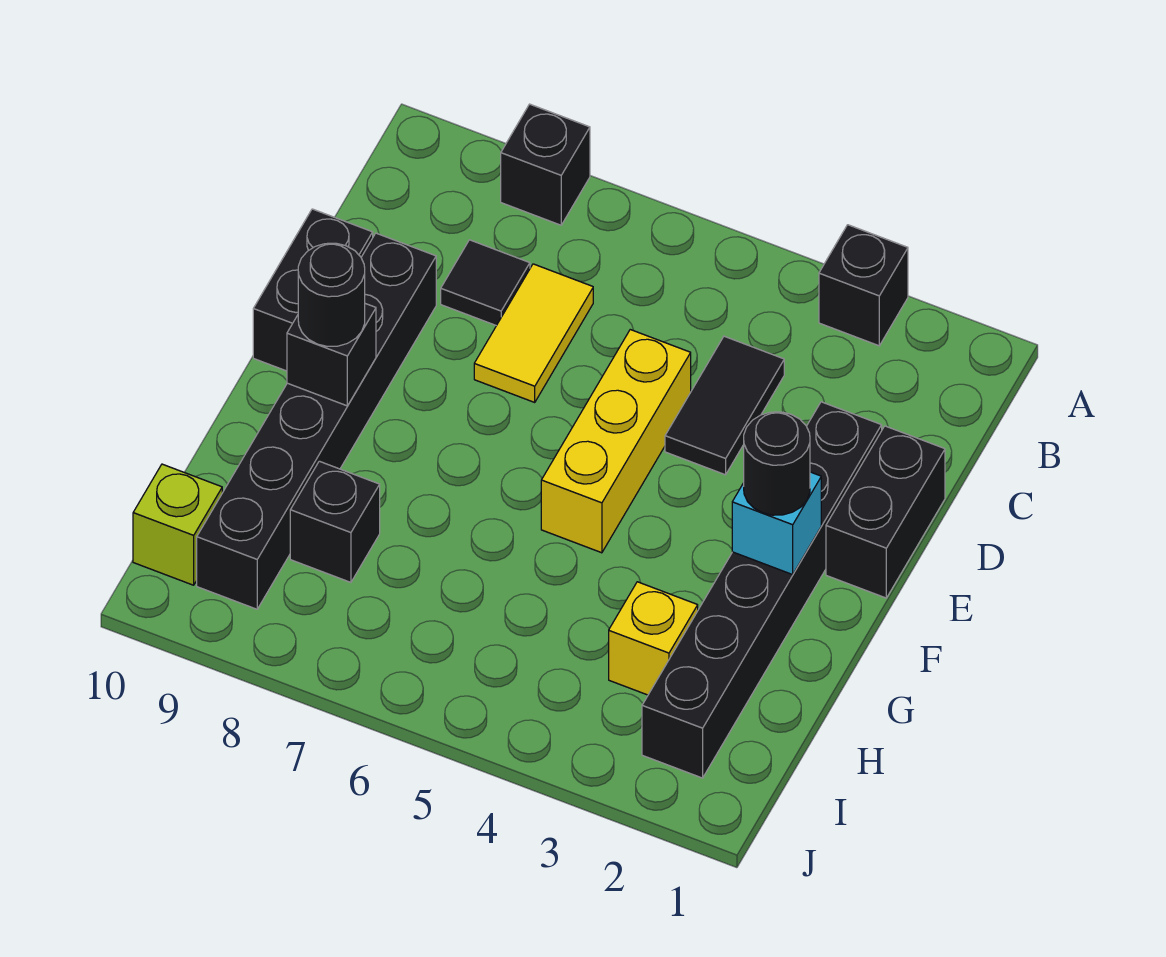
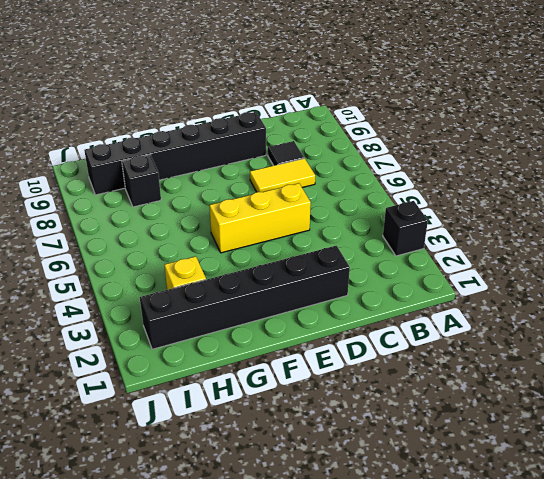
none -> black 1x1 brick [501,104,590,225]
none -> black 1x2 tile [665,336,784,475]
none -> black 1x2 brick [826,426,945,598]

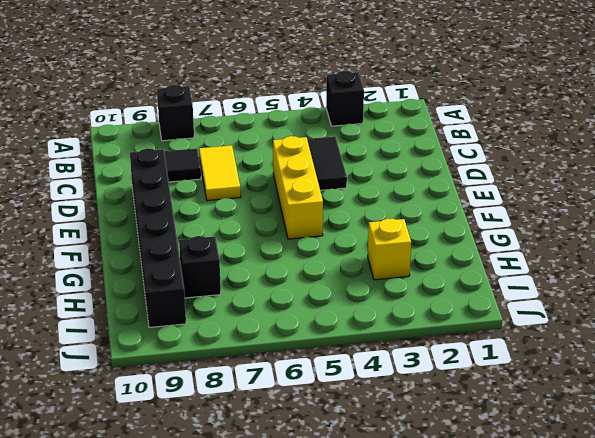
none -> black 1x2 brick [826,426,945,598]
none -> black 1x6 brick [642,402,882,778]
none -> black 1x2 brick [253,209,373,371]

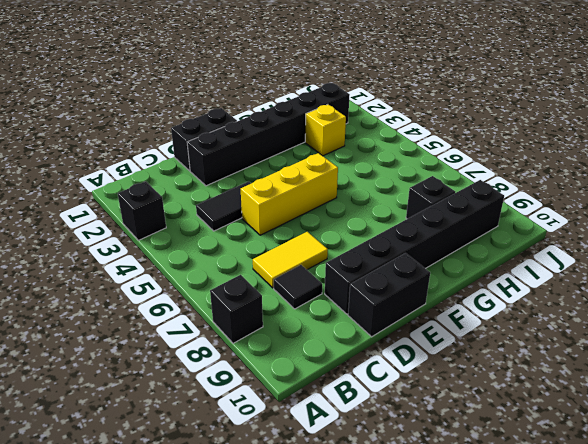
none -> lime 1x1 brick [133,464,222,585]
none -> cyan 1x1 brick [732,472,821,575]
none -> black 1x1 brick [287,304,376,406]

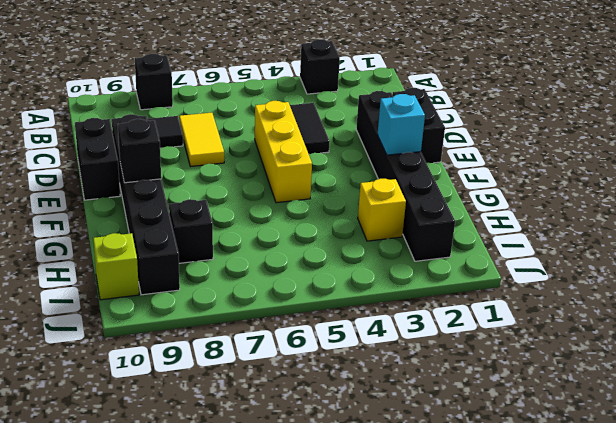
none -> black 1x1 round brick [744,412,810,515]
none -> black 1x1 round brick [298,243,365,346]

